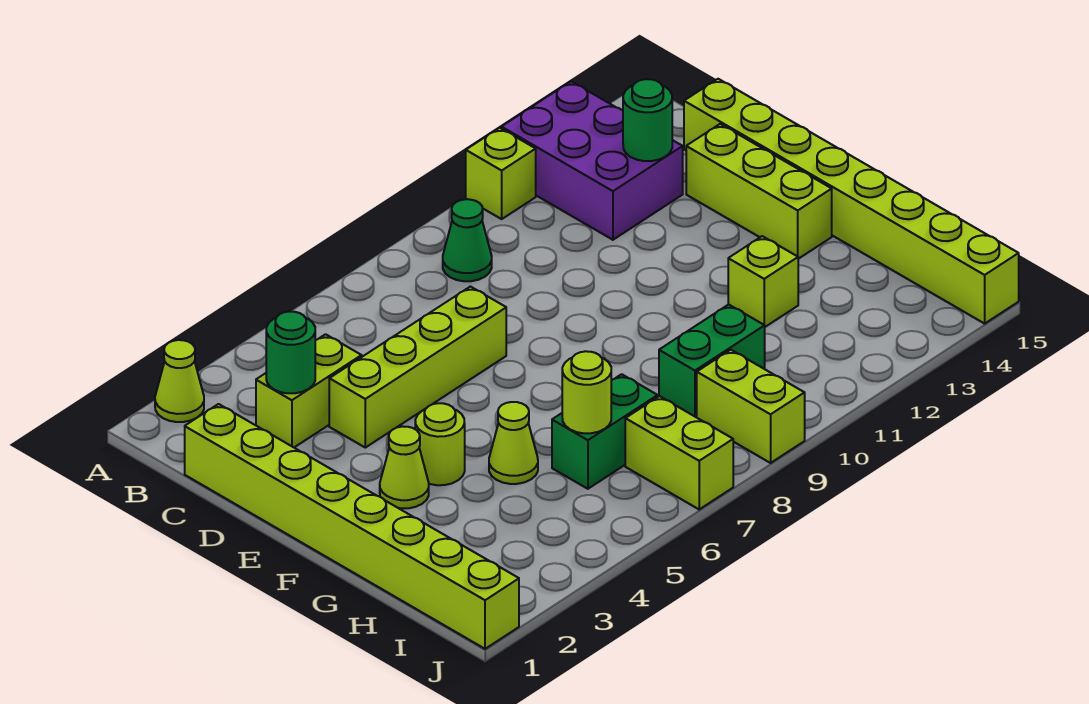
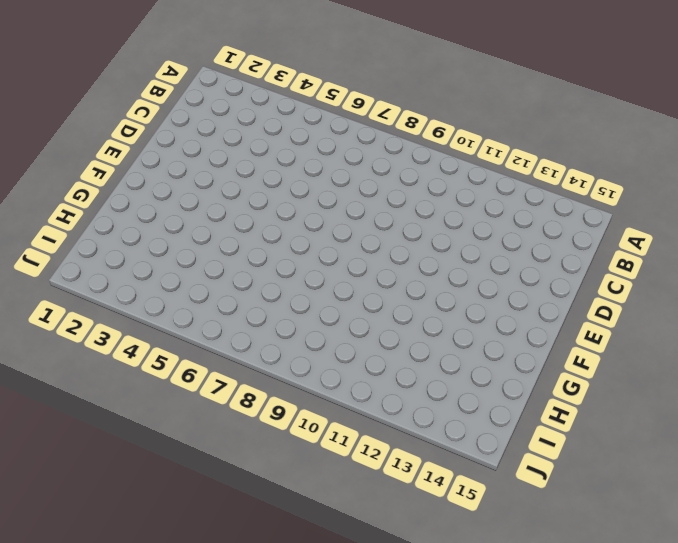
none -> lime 1x1 cone [155,340,204,422]
none -> lime 1x1 brick [466,128,536,219]
none -> purple 2x3 brick [501,81,683,240]

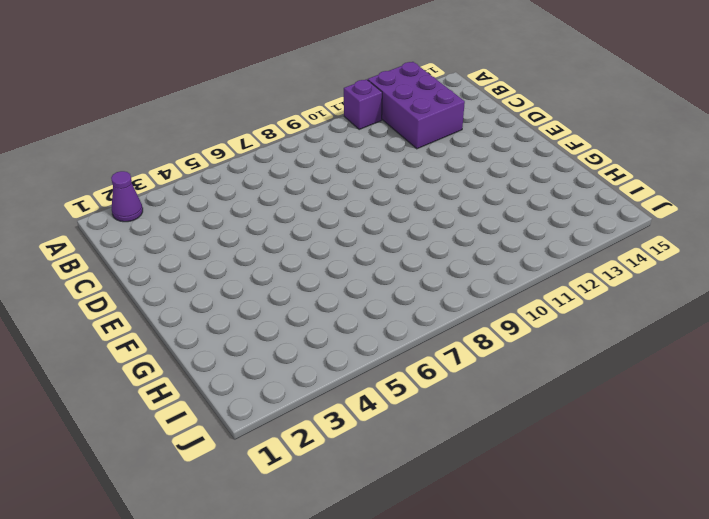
purple 1x1 cone [111,171,143,222] -> lime 1x1 cone [155,340,204,422]
purple 1x1 brick [344,79,382,129] -> lime 1x1 brick [466,128,536,219]
none -> green 1x1 cone [443,199,492,281]
none -> lime 1x8 brick [185,404,519,649]
none -> lime 1x2 brick [256,334,362,447]

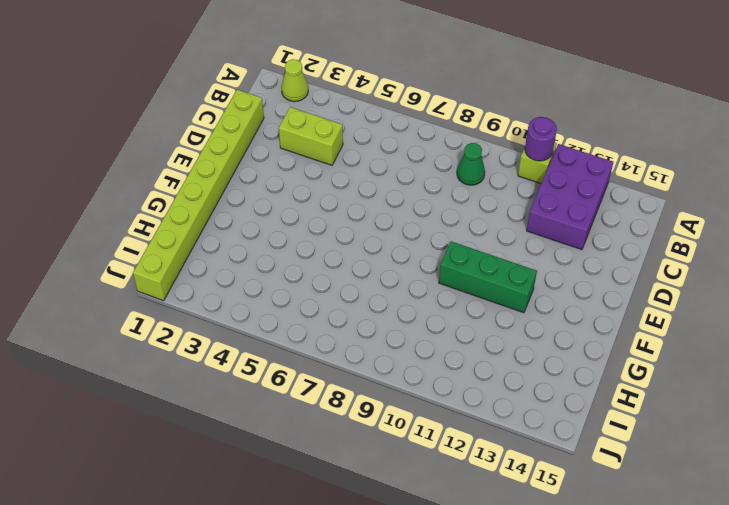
purple 1x1 round brick [525,117,557,161] -> none
green 1x3 brick [439,241,537,313] -> none
none -> lime 1x8 brick [684,79,1019,324]
none -> lime 1x4 brick [329,287,506,448]
none -> lime 1x3 brick [686,124,832,259]

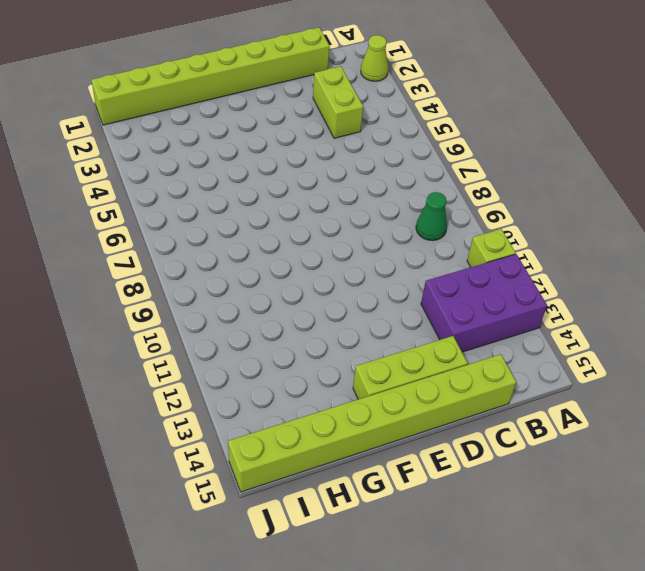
none -> lime 1x4 brick [329,287,506,448]
none -> lime 1x1 cone [380,426,429,508]
none -> lime 1x1 round brick [415,403,465,485]

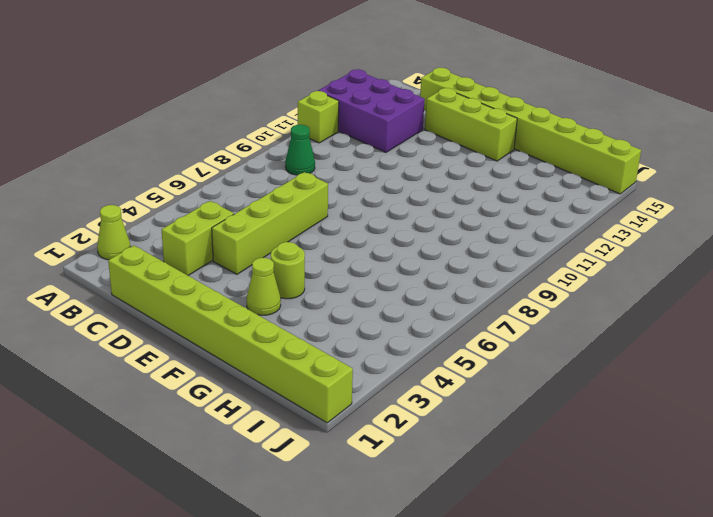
none -> lime 1x1 cone [489,402,538,484]
none -> lime 1x1 brick [728,236,798,327]
none -> green 1x2 brick [552,374,658,489]

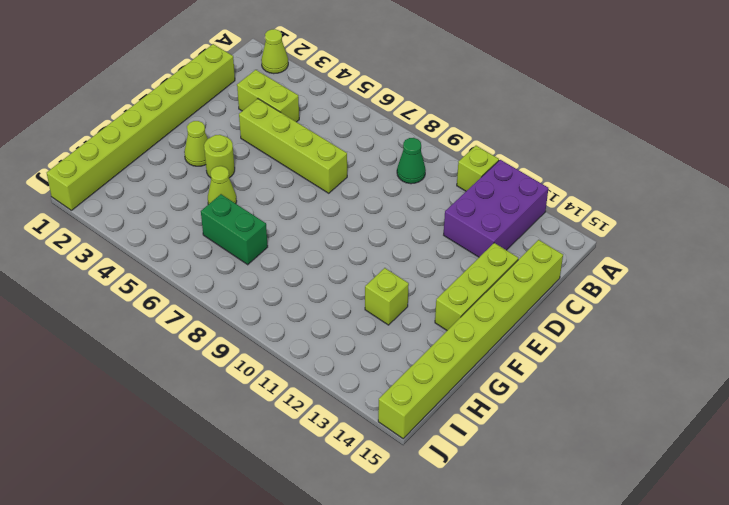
none -> green 1x2 brick [659,305,765,417]
none -> lime 1x2 brick [625,396,733,509]
none -> lime 1x2 brick [697,350,805,463]

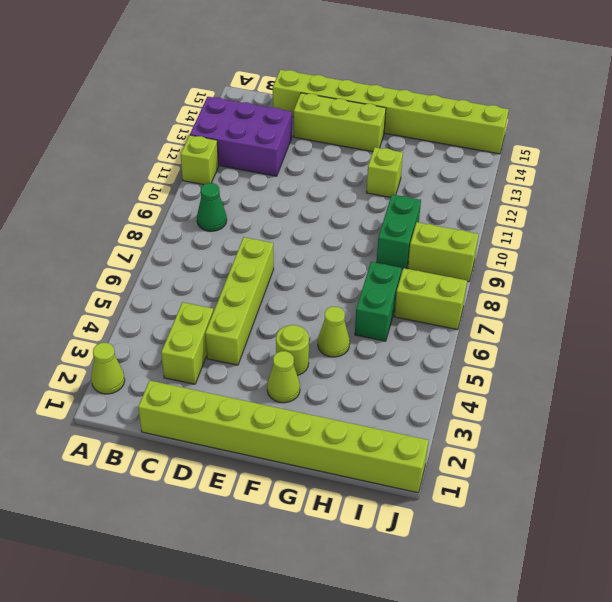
none -> green 1x1 round brick [266,311,315,393]
none -> green 1x1 round brick [623,79,672,161]
none -> lime 1x1 round brick [562,351,611,433]

